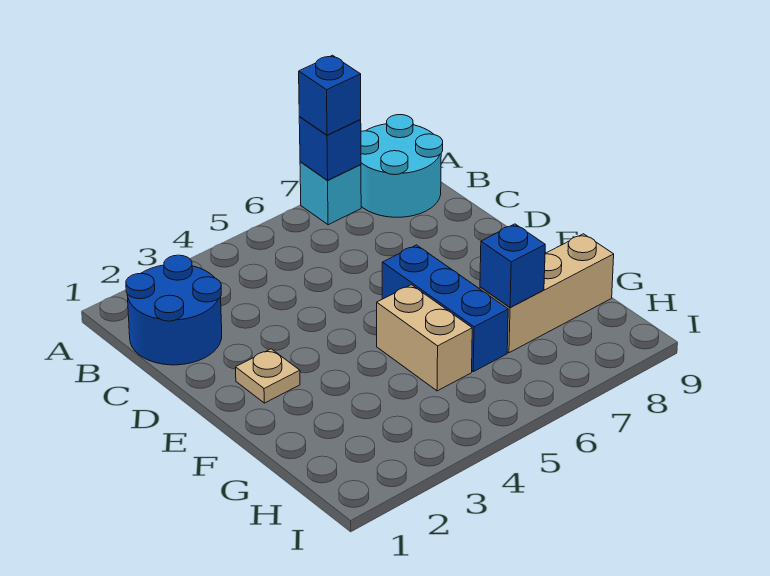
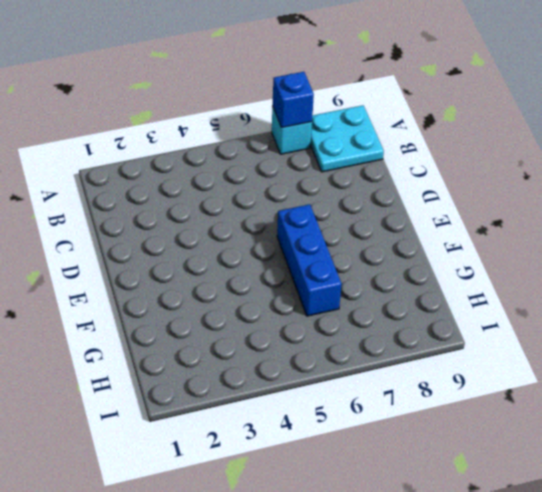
cyan 2x2 plate [310,105,384,172] -> cyan 2x2 round brick [361,115,443,217]
none -> blue 2x2 round brick [126,255,222,365]
none -> tan 1x1 plate [236,349,300,403]

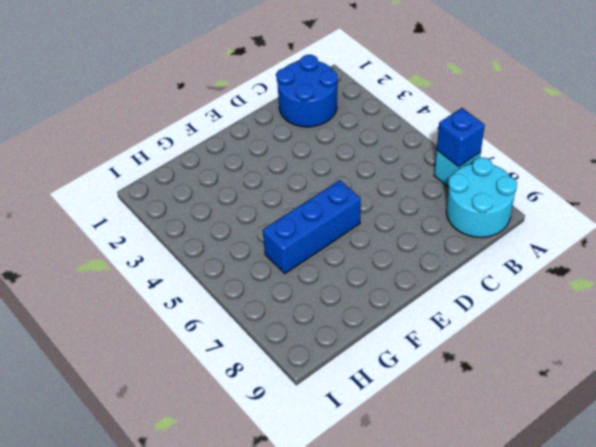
none -> tan 1x1 plate [236,349,300,403]
none -> tan 1x2 brick [377,285,472,391]

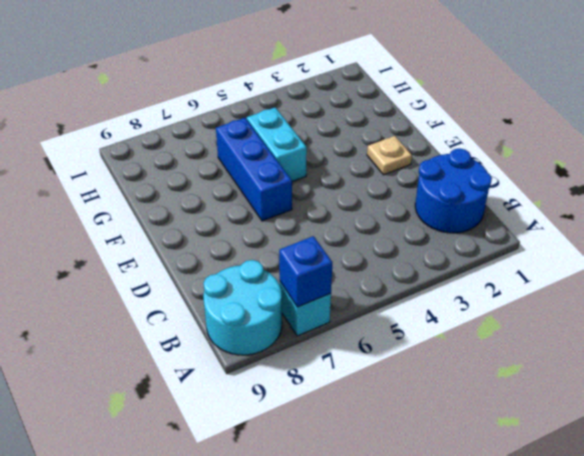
cyan 1x2 brick [247,107,307,182] -> tan 1x2 brick [377,285,472,391]
none -> tan 1x3 brick [480,234,614,353]
none -> blue 1x1 brick [480,224,545,307]

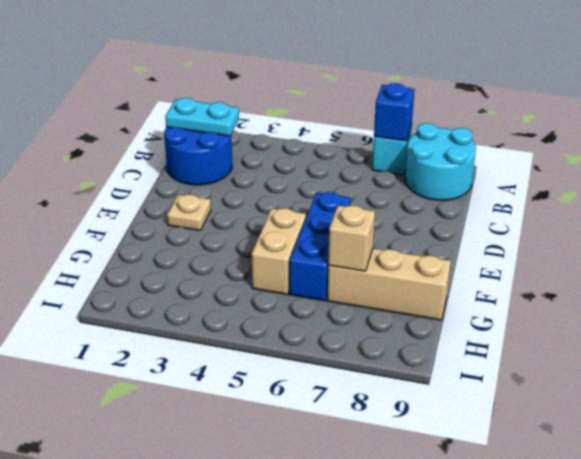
cyan 1x2 plate [165,98,239,136] -> none
tan 1x1 brick [328,205,375,271] -> blue 1x1 brick [480,224,545,307]
none -> blue 1x1 brick [299,55,361,135]

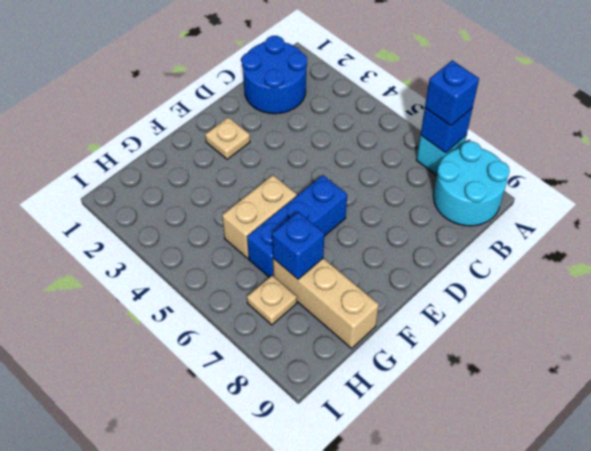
tan 1x1 plate [247,275,297,325] -> none

